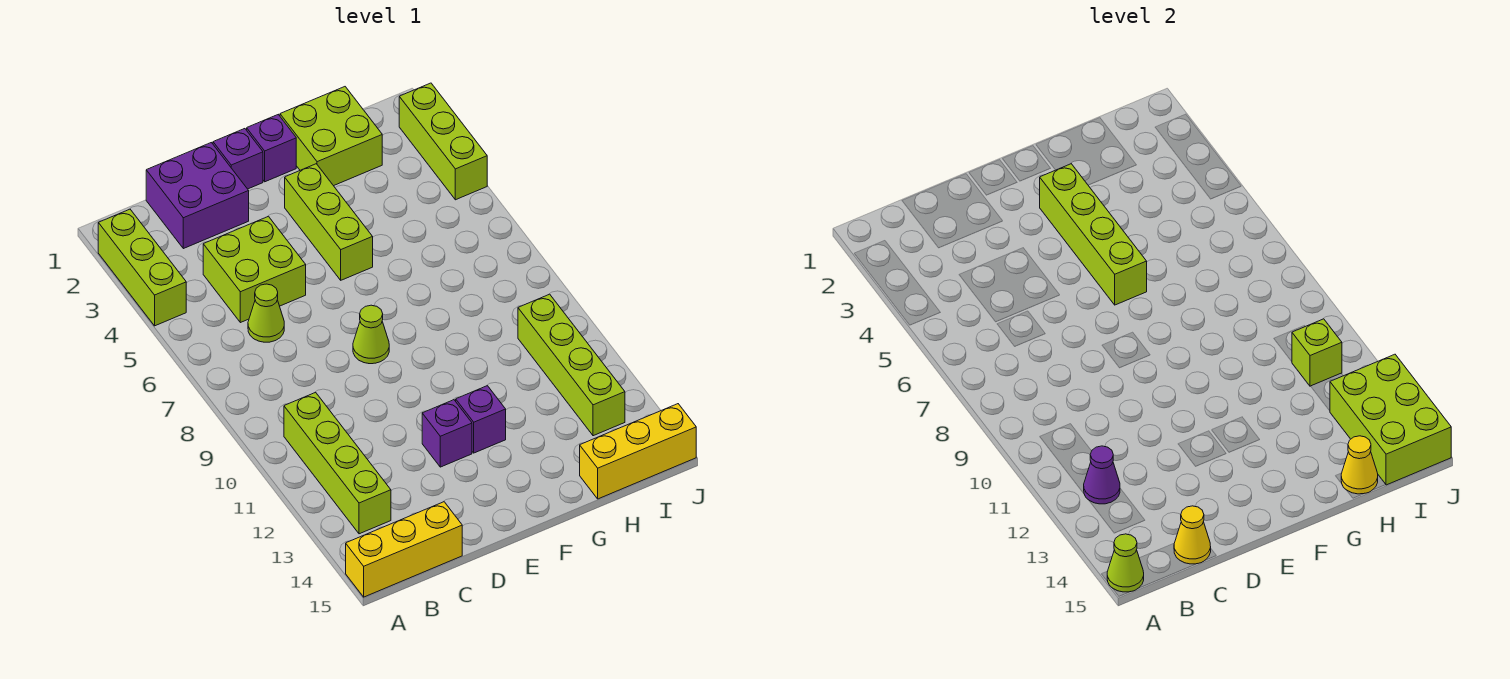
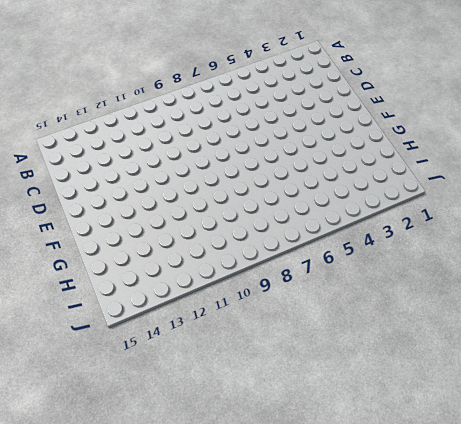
none -> lime 1x3 brick [98,209,186,326]
none -> yellow 1x3 brick [346,502,462,597]
none -> lime 1x4 brick [284,392,391,534]

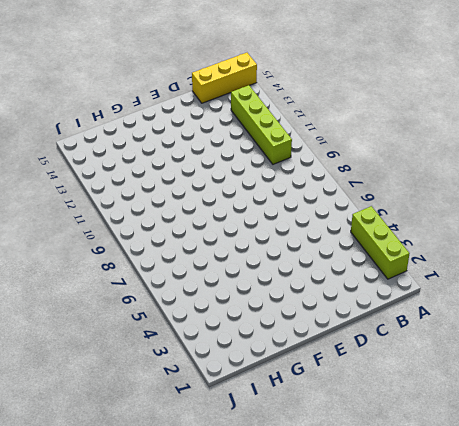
none -> purple 2x2 brick [146,143,249,249]
none -> lime 2x2 brick [203,216,306,323]
none -> lime 1x1 cone [248,284,284,342]

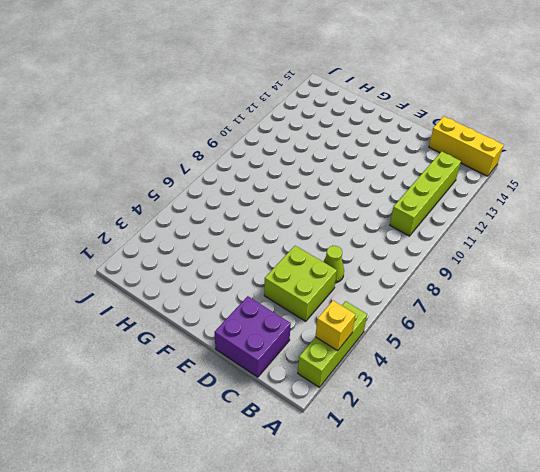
yellow 1x1 brick [315,301,355,351] -> none
none -> purple 1x1 brick [213,129,263,189]
none -> lime 1x1 cone [353,305,389,364]
none -> purple 1x1 brick [422,400,472,467]

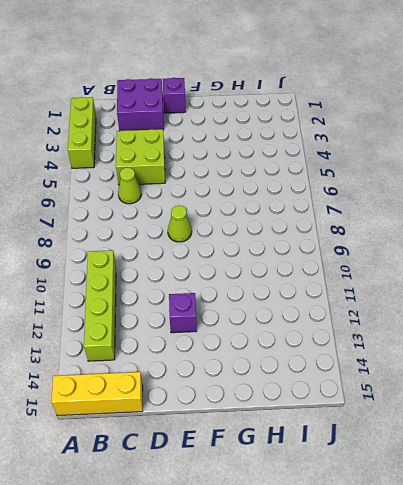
none -> purple 1x1 brick [247,115,296,182]
none -> lime 1x3 brick [285,164,373,280]
none -> purple 1x1 brick [456,386,506,453]

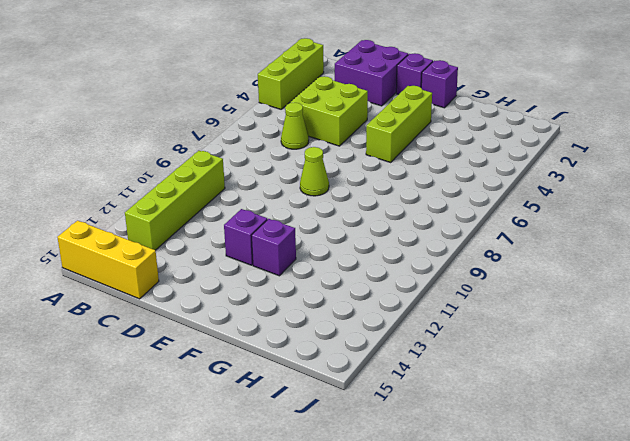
none -> lime 2x2 brick [280,87,382,186]
none -> yellow 1x3 brick [580,404,696,499]
none -> lime 1x4 brick [518,294,625,436]

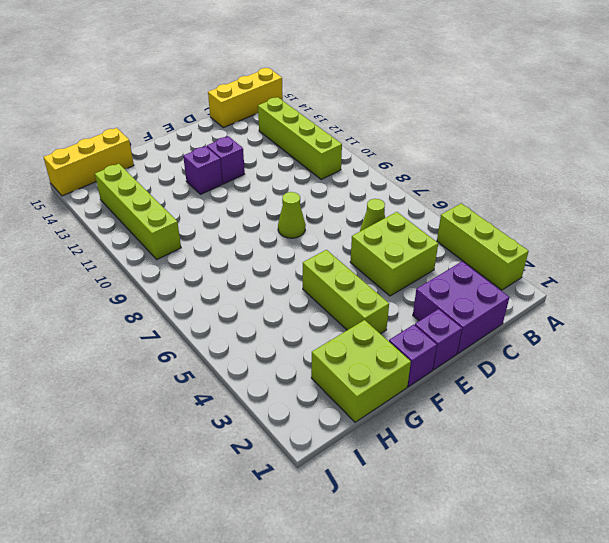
none -> lime 1x3 brick [399,83,487,200]
none -> lime 1x1 cone [1107,534,1144,592]
none -> purple 1x1 cone [1084,446,1120,504]

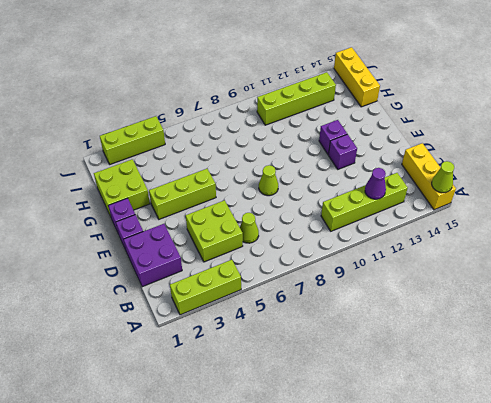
none -> yellow 1x1 cone [1174,506,1211,564]
none -> lime 1x4 brick [1040,164,1147,305]
none -> yellow 1x1 cone [1341,436,1378,494]

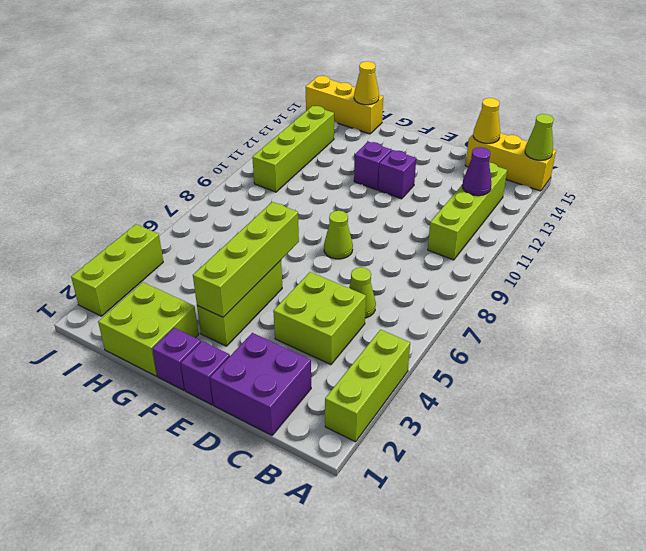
none -> lime 1x1 brick [1292,319,1342,386]
none -> lime 2x3 brick [1330,354,1451,485]

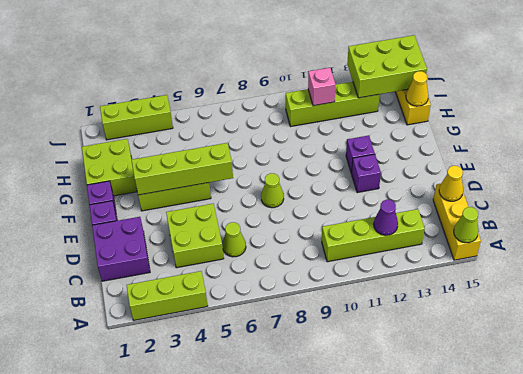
pink 1x1 brick [308,68,335,106] -> lime 1x1 brick [1292,319,1342,386]

